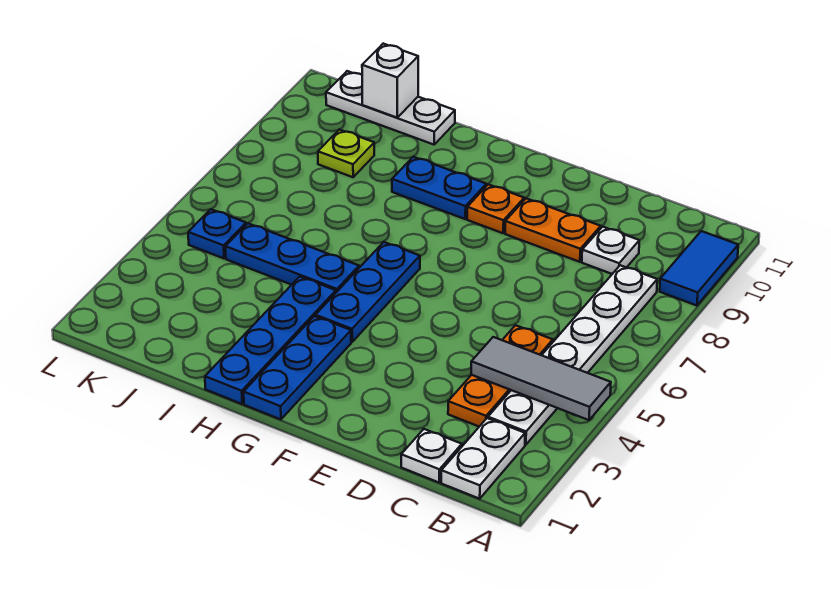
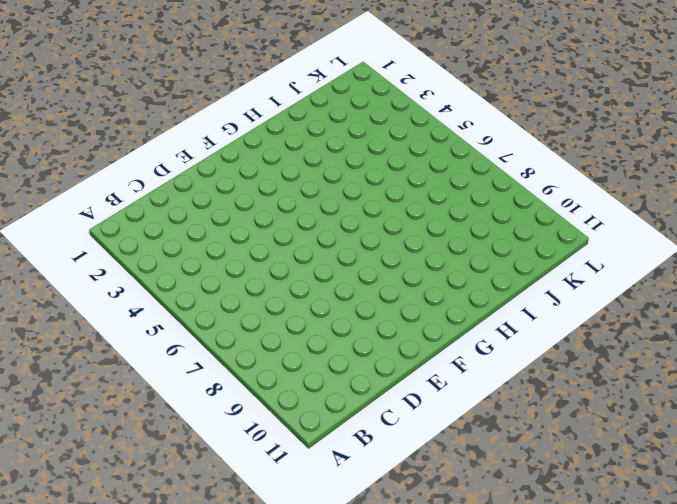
none -> blue 1x2 tile [660,231,738,306]
none -> white 1x2 plate [441,418,525,499]
none -> white 1x6 plate [488,265,657,445]

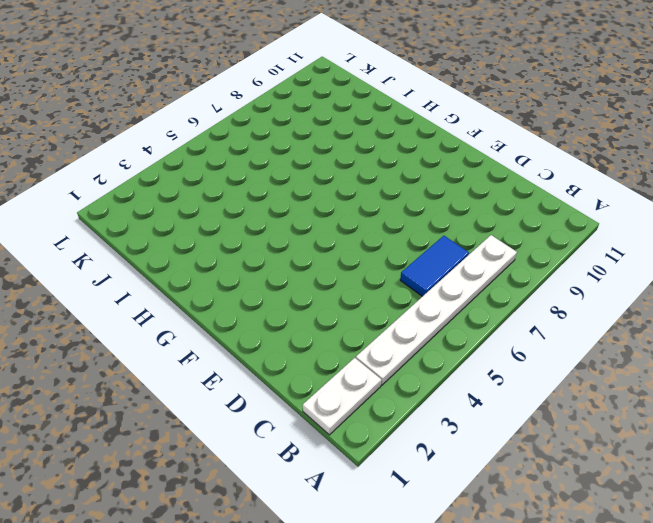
blue 1x2 tile [400,236,469,296] -> blue 1x2 tile moved to [660,231,738,306]
none -> white 1x1 plate [401,429,462,482]
none -> orange 1x3 plate [448,325,553,427]
none -> white 1x1 plate [582,227,639,274]

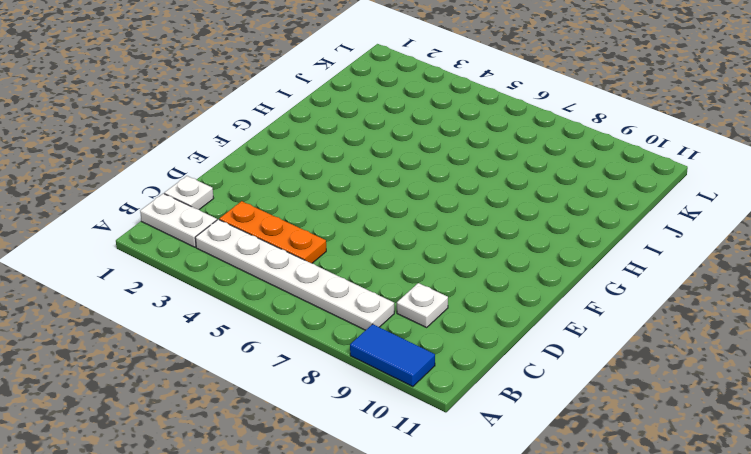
none -> orange 1x2 plate [505,198,601,262]
none -> orange 1x1 plate [467,184,524,233]
none -> blue 1x3 plate [244,316,351,419]

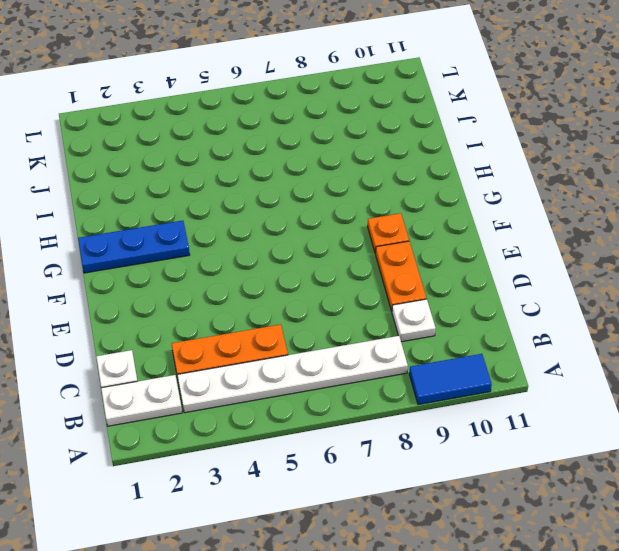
none -> blue 1x3 plate [316,242,420,342]
none -> blue 1x2 plate [392,157,486,219]
none -> blue 1x4 plate [205,277,336,404]

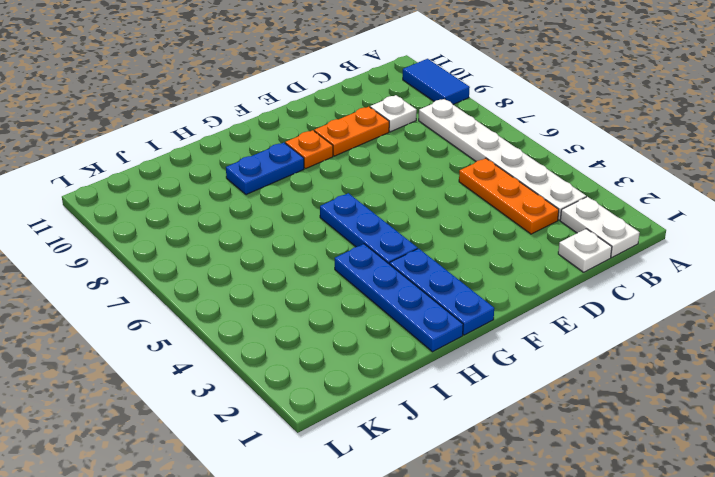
none -> blue 1x3 plate [225,223,359,292]
none -> white 1x3 plate [326,71,455,145]
none -> lime 1x1 plate [318,129,374,177]

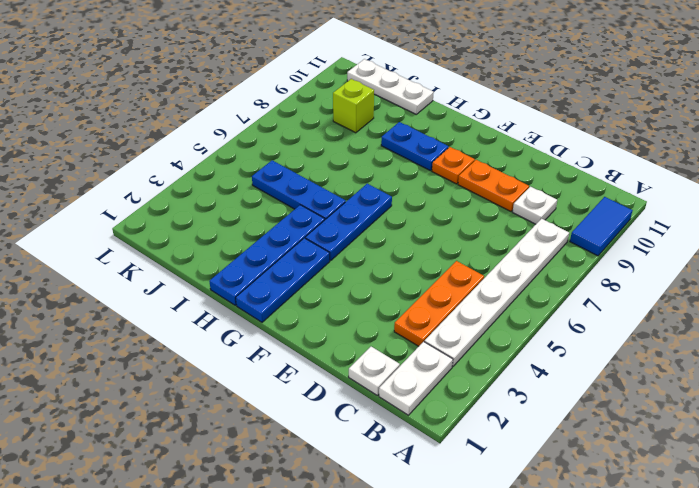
lime 1x1 brick [333,79,374,133] -> lime 1x1 plate [318,129,374,177]
none -> blue 1x1 plate [188,209,246,258]
none -> grey 1x3 tile [471,337,611,420]
none -> white 1x1 brick [362,44,418,118]

